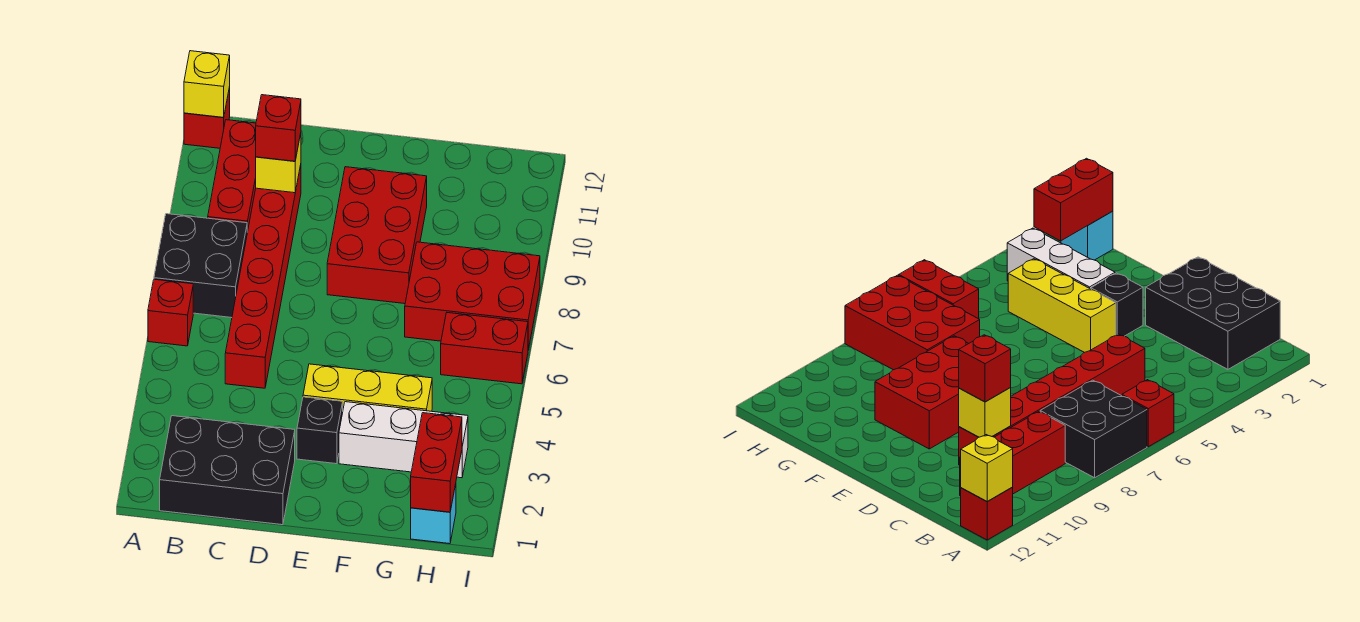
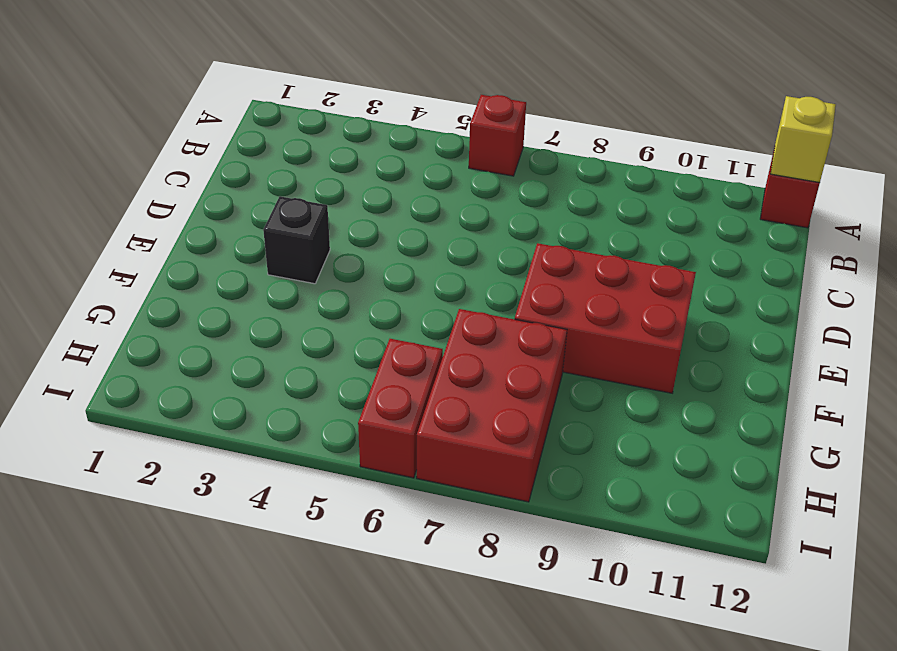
none -> black 2x2 brick [154,214,247,318]
none -> black 2x3 brick [160,416,295,525]
none -> red 1x3 brick [208,120,256,232]

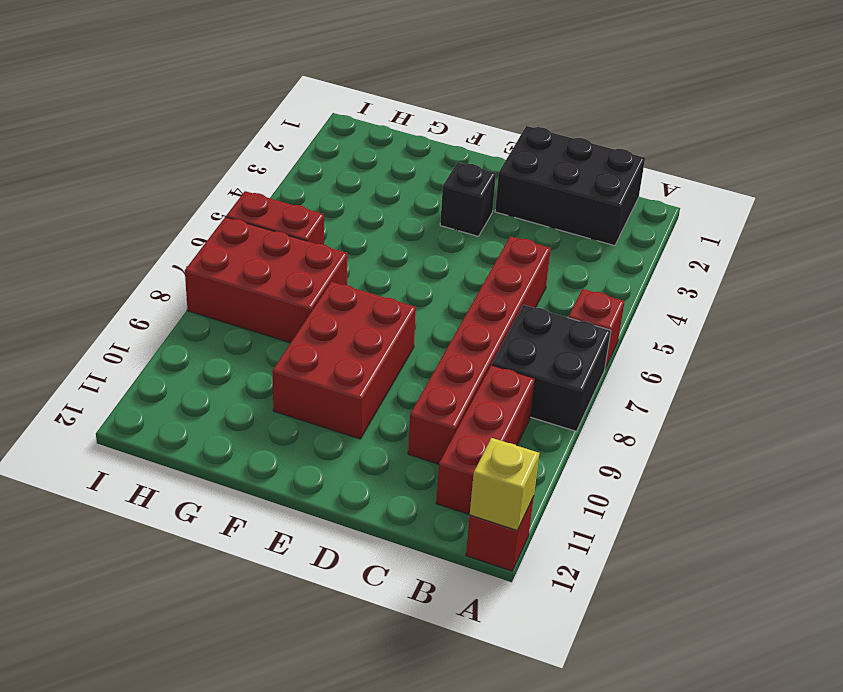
none -> yellow 1x3 brick [303,364,432,411]
none -> white 1x3 brick [339,402,468,478]
none -> cyan 1x1 brick [411,484,456,544]

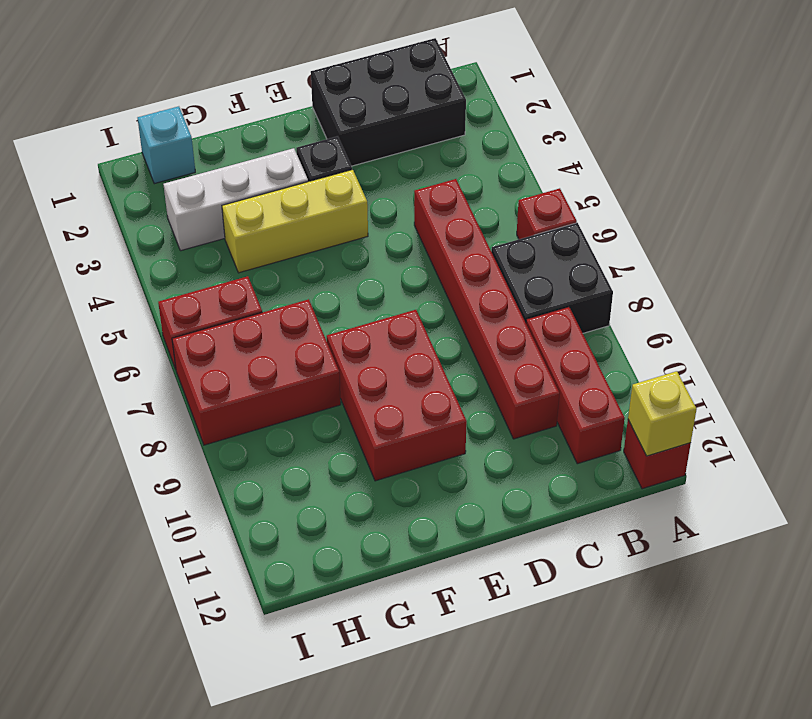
none -> yellow 1x1 brick [256,134,301,193]
none -> red 1x2 brick [411,413,462,512]
none -> red 1x1 brick [256,95,301,161]

